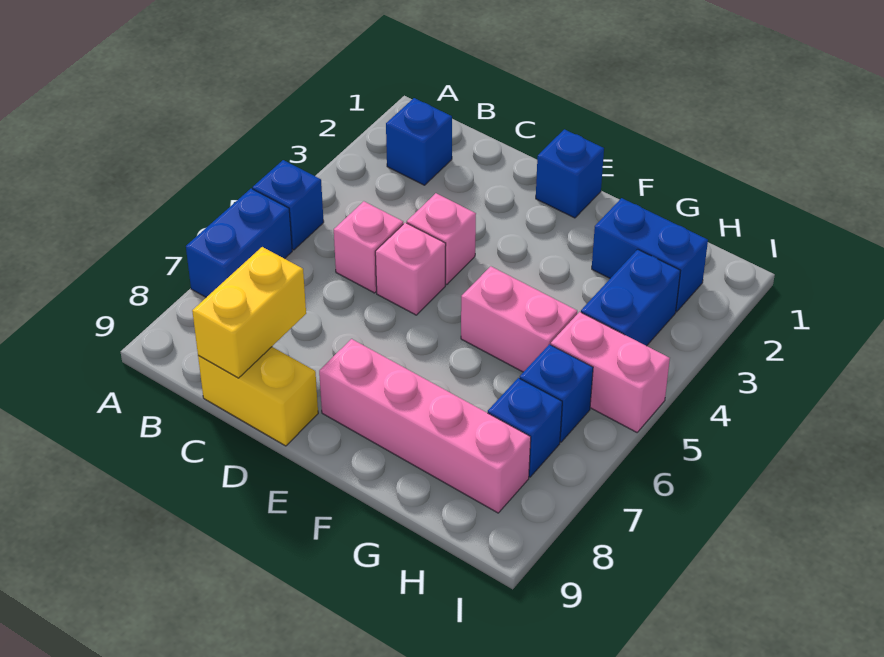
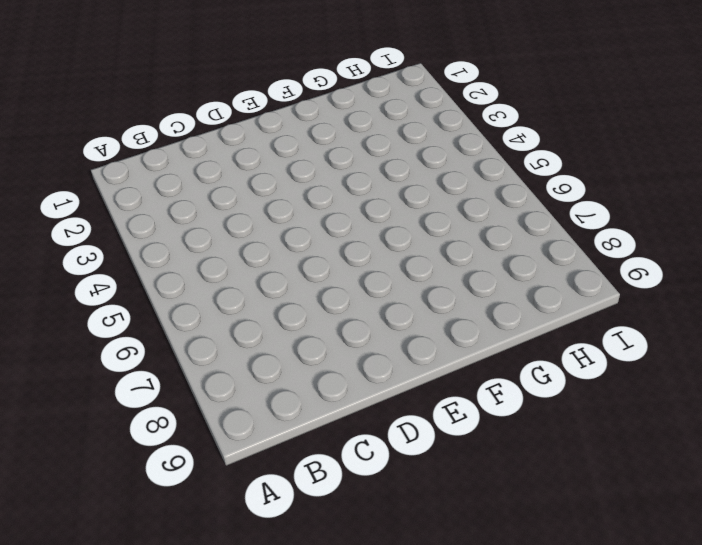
none -> blue 1x1 brick [253,160,324,250]
none -> blue 1x2 brick [186,189,292,297]
none -> blue 1x1 brick [386,98,452,185]

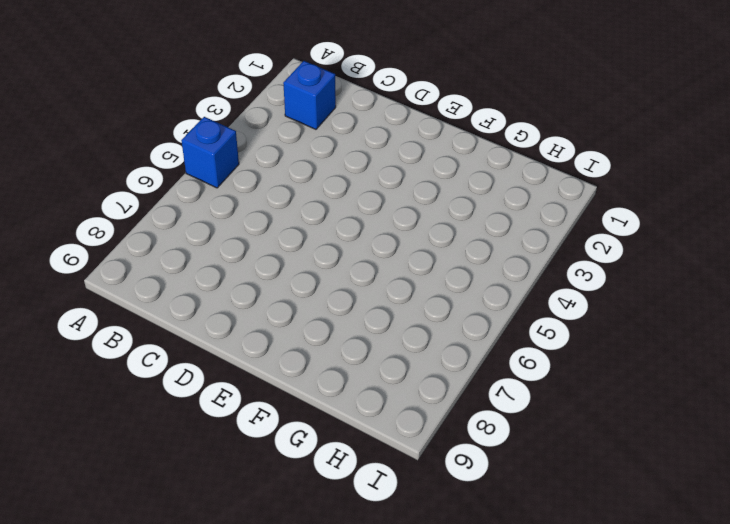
none -> blue 1x2 brick [186,189,292,297]
none -> pink 1x1 brick [334,201,403,293]
none -> yellow 1x2 brick [198,347,318,446]

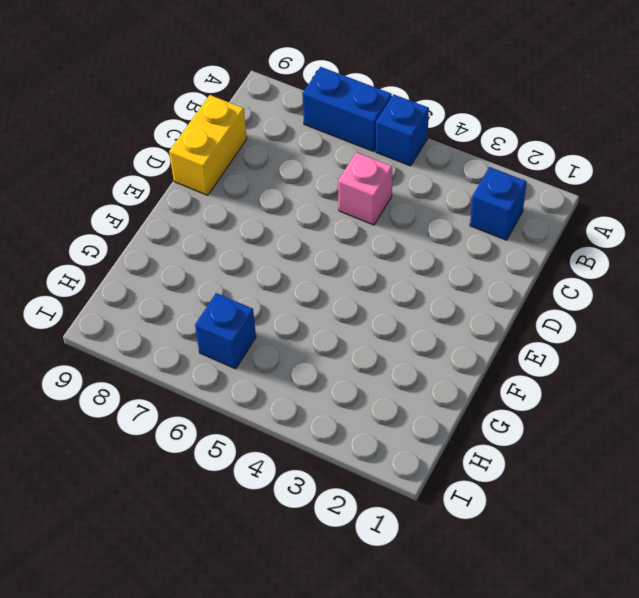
none -> pink 1x1 brick [407,193,476,285]
none -> pink 1x1 brick [375,223,446,315]
none -> blue 1x1 brick [536,129,604,218]

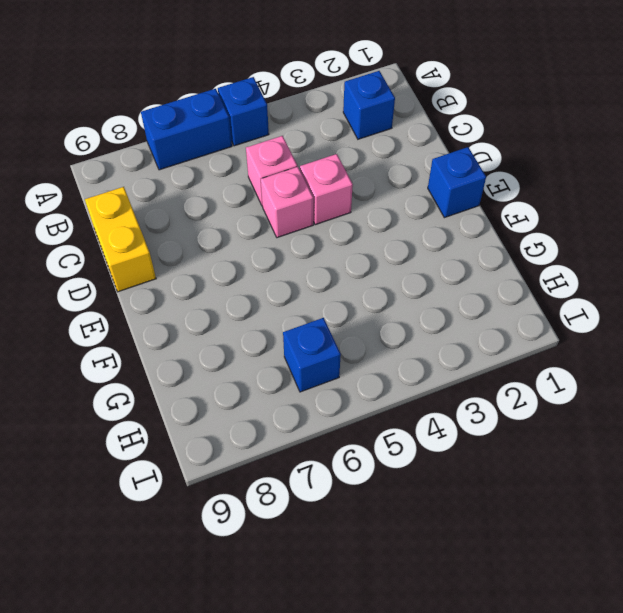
none -> pink 1x4 brick [319,339,531,513]
none -> pink 1x2 brick [461,266,577,372]
none -> blue 1x2 brick [592,198,708,312]

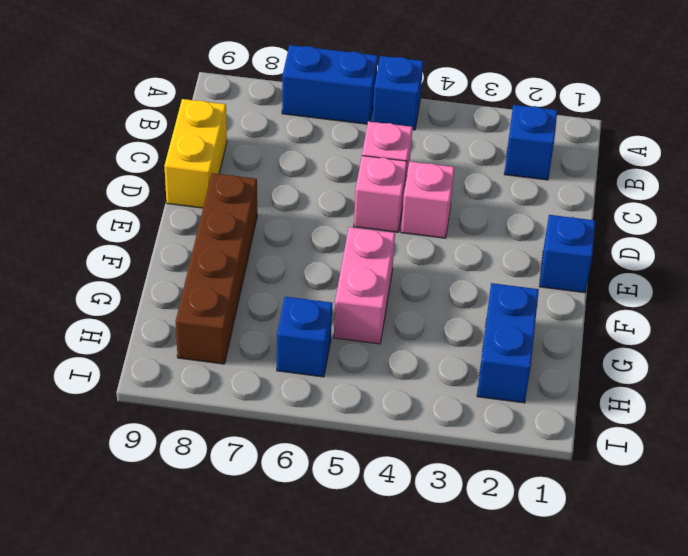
brown 1x4 brick [176,173,257,364] -> pink 1x4 brick [319,339,531,513]
none -> blue 1x2 brick [581,249,680,346]
none -> pink 1x2 brick [551,312,670,432]
none -> blue 1x1 brick [488,378,562,477]

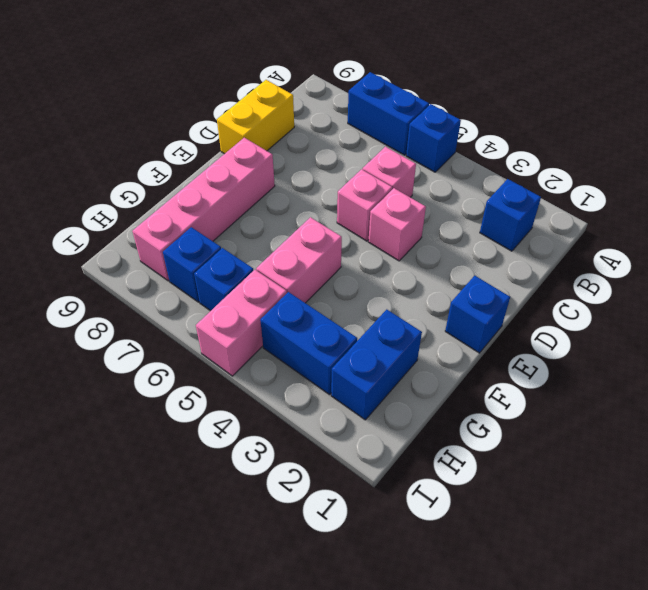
none -> yellow 1x2 brick [192,247,306,378]

